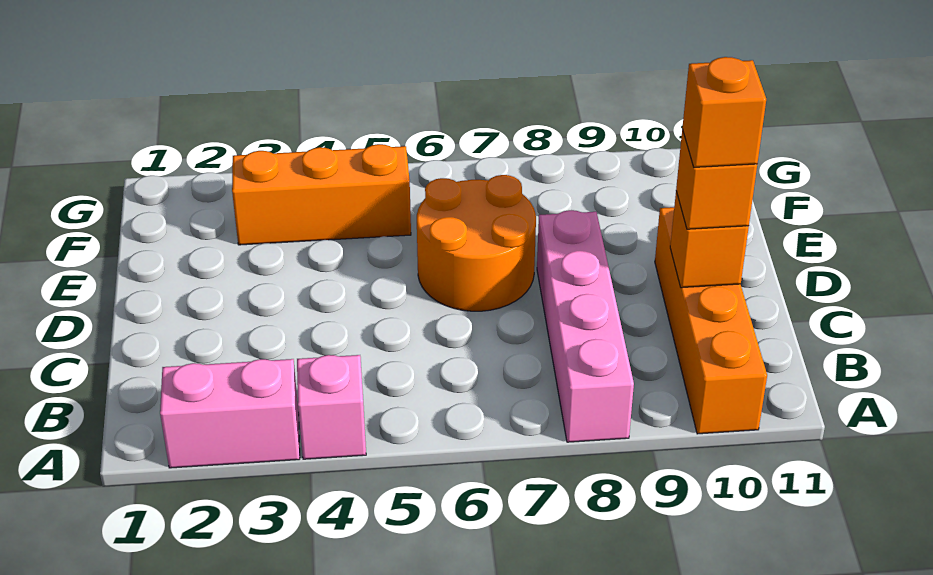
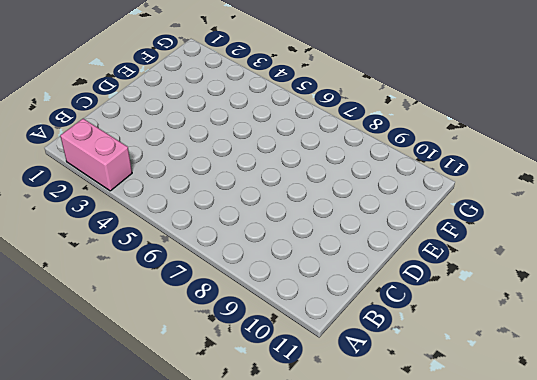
none -> pink 1x1 brick [297,355,366,459]
none -> pink 1x4 brick [537,210,634,442]

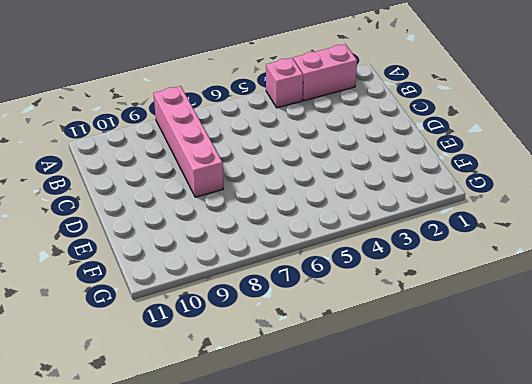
none -> orange 1x4 brick [655,207,767,434]
none -> orange 2x2 round brick [417,175,536,311]

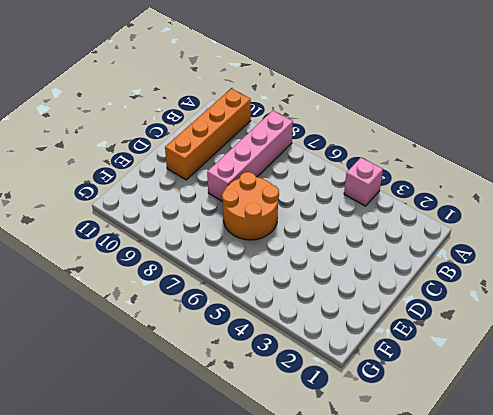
none -> pink 1x2 brick [160,359,300,468]
none -> orange 1x3 brick [232,144,411,245]

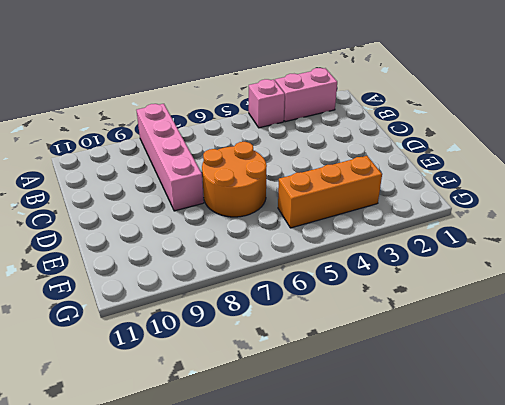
none -> orange 1x4 brick [655,207,767,434]
none -> orange 1x1 brick [670,191,749,288]

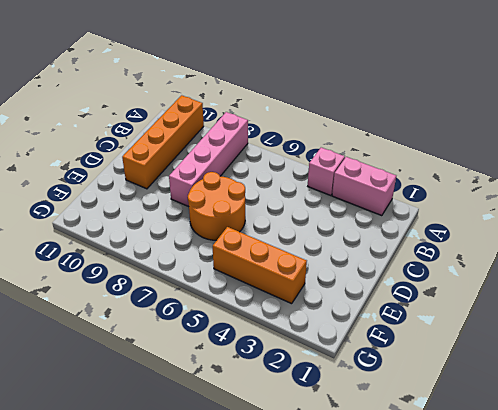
none -> orange 1x1 brick [670,191,749,288]
none -> orange 1x1 brick [676,130,757,229]

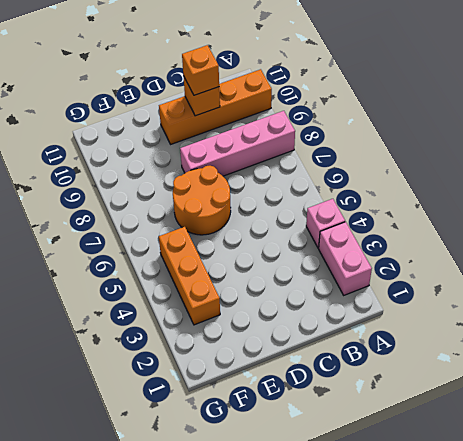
none -> orange 1x1 brick [682,57,766,167]

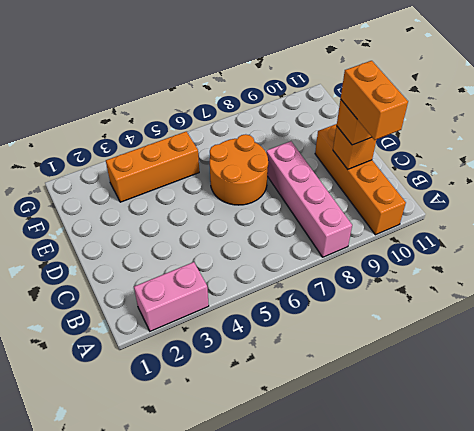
orange 1x2 brick [341,61,408,140] -> orange 1x1 brick [682,57,766,167]
none -> pink 1x1 brick [297,355,366,459]

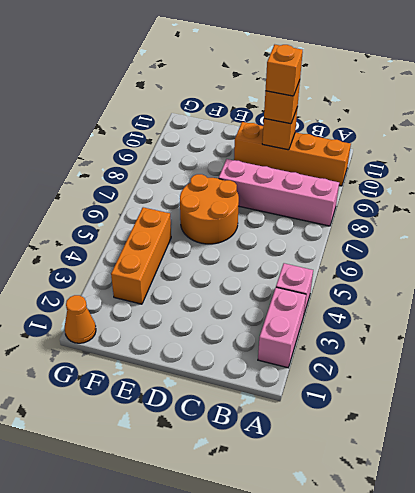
orange 1x1 cone [65,295,96,343] -> none

